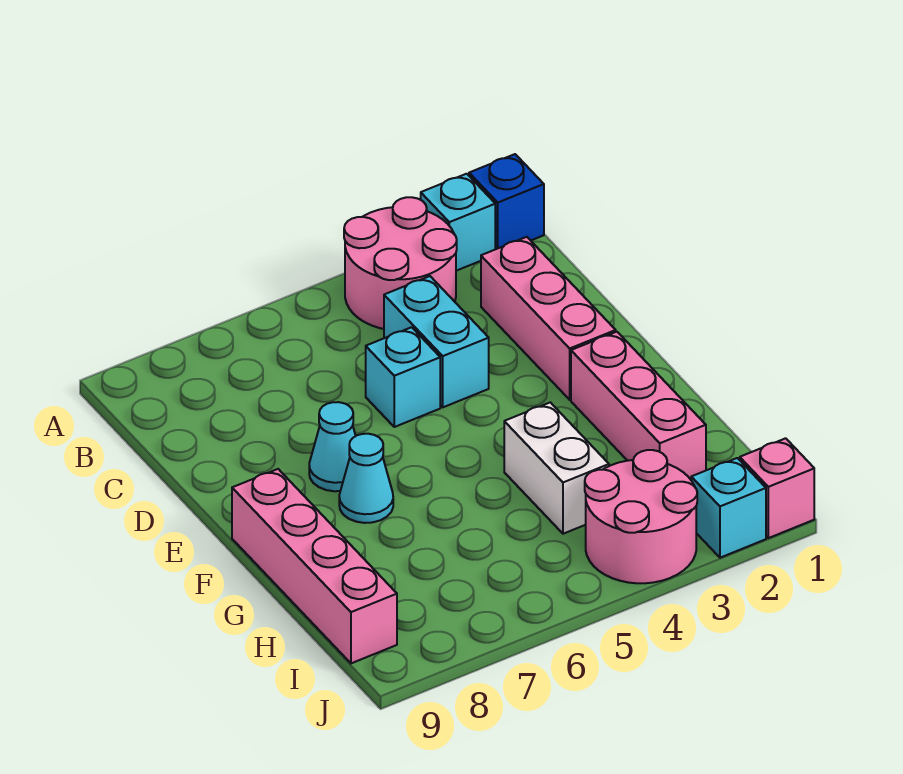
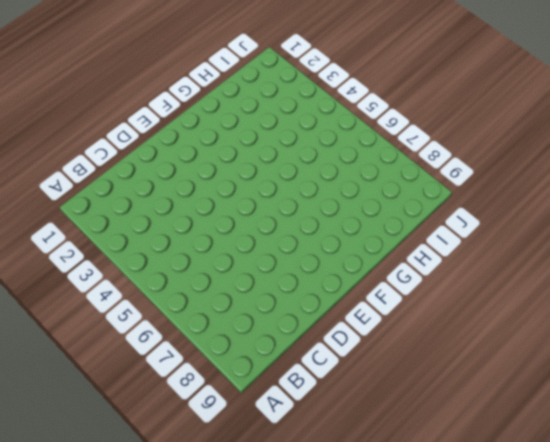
none -> blue 1x1 brick [469,154,544,249]
none -> cyan 1x1 brick [421,174,495,271]
none -> pink 2x2 round brick [344,197,457,329]

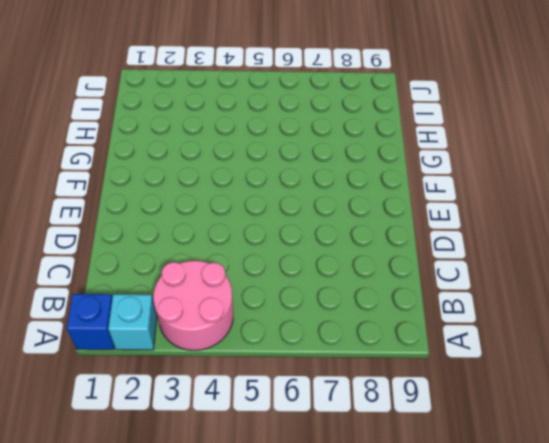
none -> pink 1x3 brick [481,237,616,400]
none -> cyan 1x2 brick [384,276,489,407]
none -> cyan 1x1 brick [366,327,440,427]

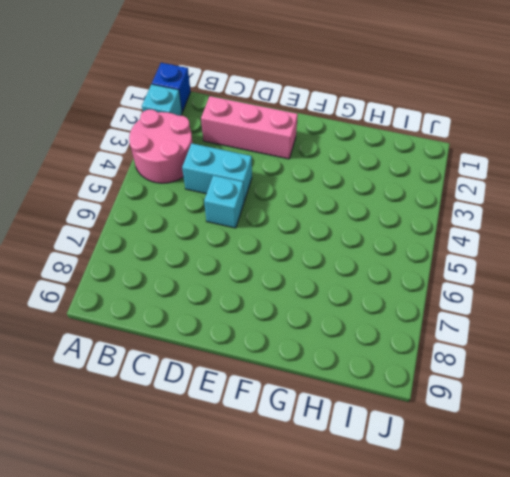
none -> cyan 1x1 cone [309,402,356,491]
none -> pink 1x3 brick [571,332,706,480]
none -> cyan 1x1 cone [339,434,393,523]

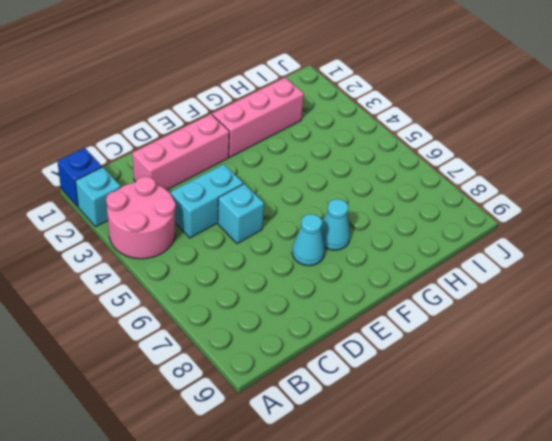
none -> pink 1x4 brick [232,469,397,663]
none -> white 1x2 brick [504,402,609,534]
none -> pink 2x2 round brick [585,450,697,583]

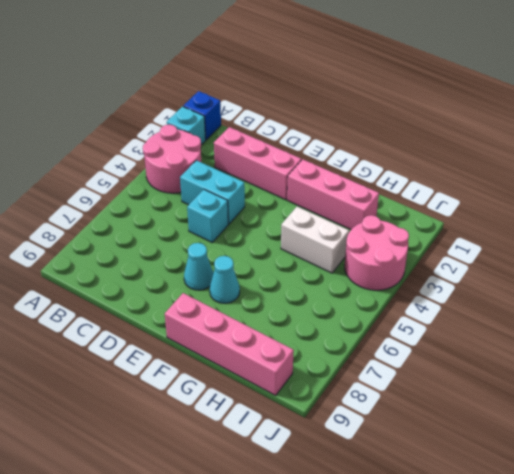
none -> pink 1x1 brick [740,438,814,538]
none -> cyan 1x1 brick [691,458,766,558]

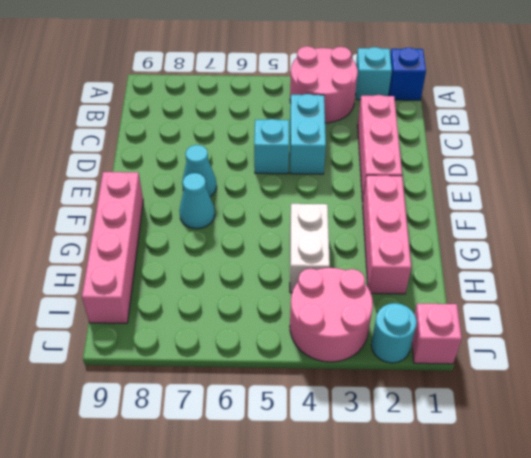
cyan 1x1 round brick [371,303,417,363] -> cyan 1x1 brick [691,458,766,558]

